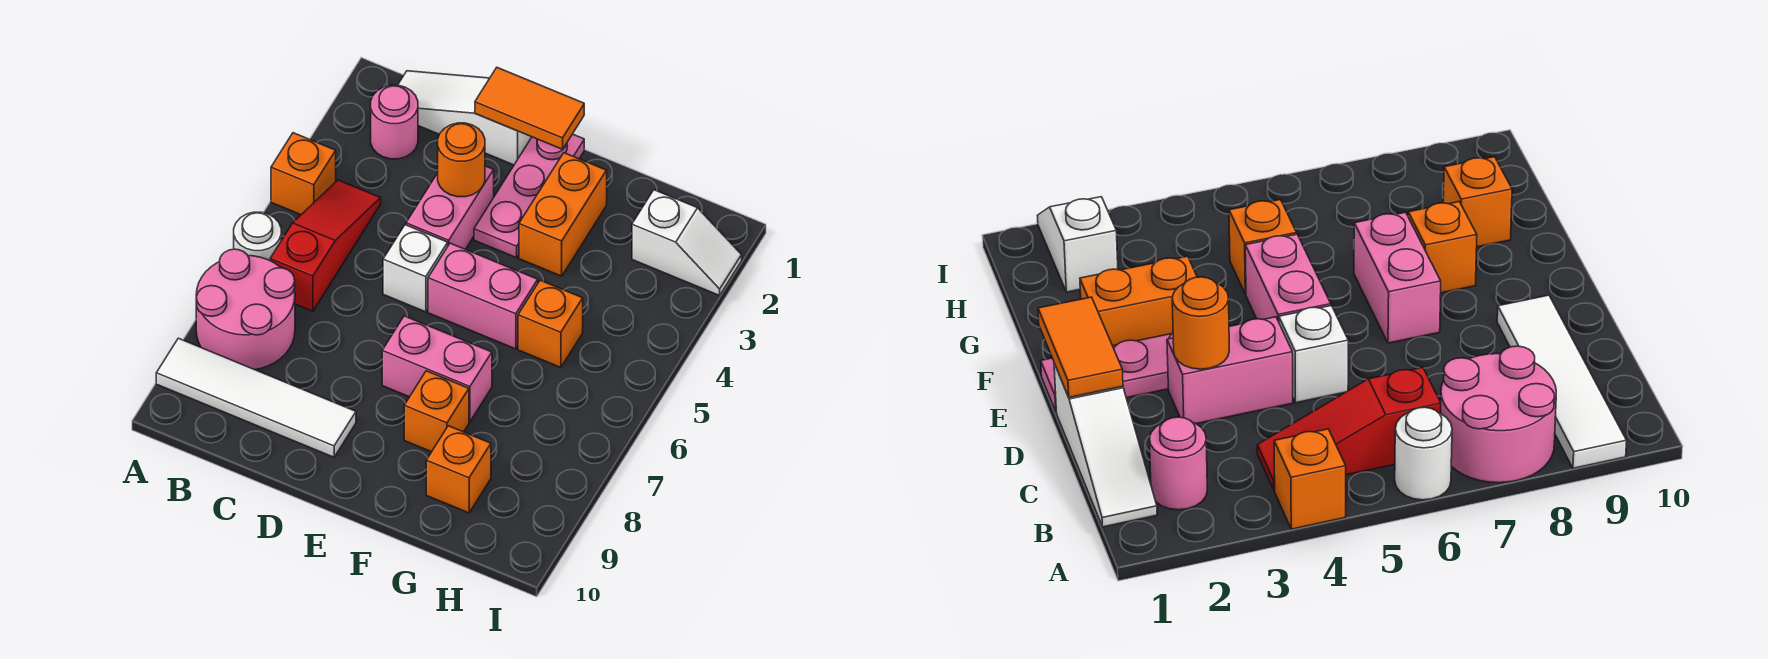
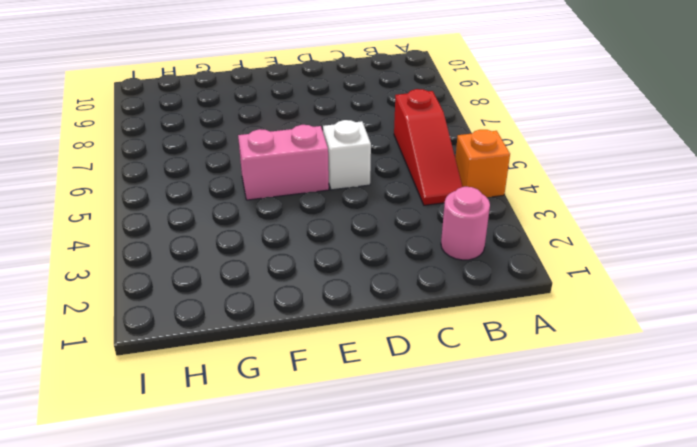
none -> white 1x1 round brick [234,212,281,260]
none -> pink 2x2 round brick [196,249,295,370]
none -> white 1x4 tile [156,338,356,457]

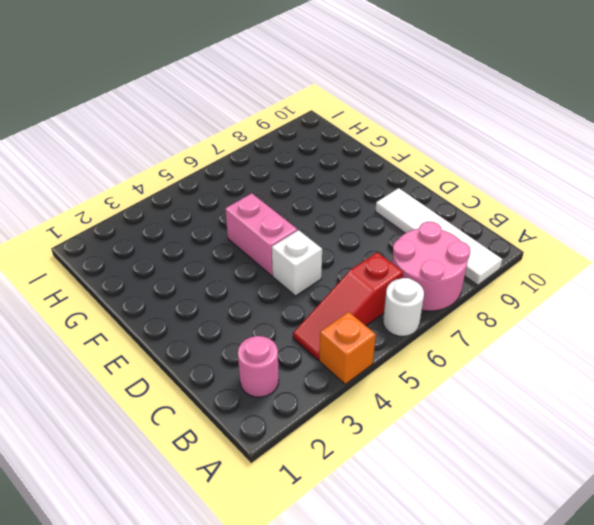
none -> white 1x3 slope [398,71,532,165]
none -> pink 1x2 brick [406,166,494,249]
none -> pink 1x3 plate [474,134,584,258]

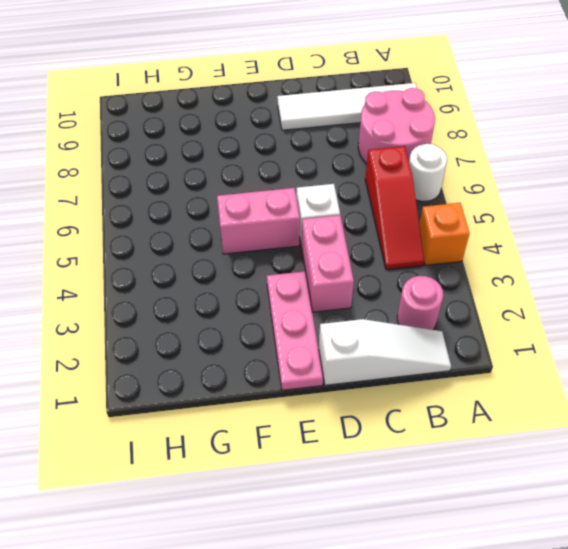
none -> pink 1x2 brick [382,316,492,422]
none -> orange 1x2 brick [519,153,607,276]
none -> orange 1x1 brick [404,371,469,452]

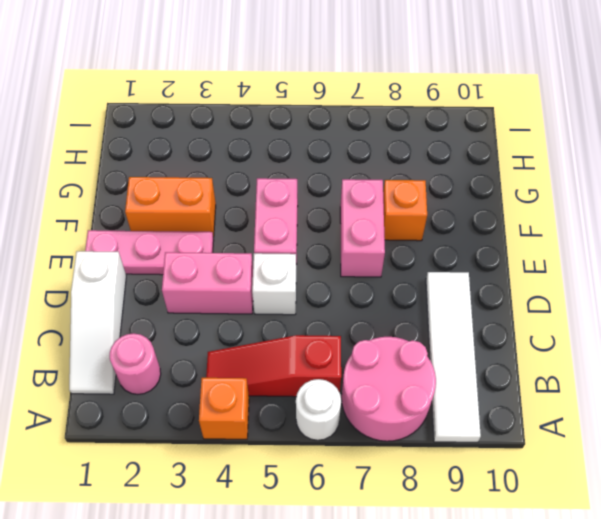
none -> orange 1x1 brick [518,280,583,368]
none -> orange 1x1 brick [426,426,491,513]
none -> white 1x2 slope [632,190,742,296]

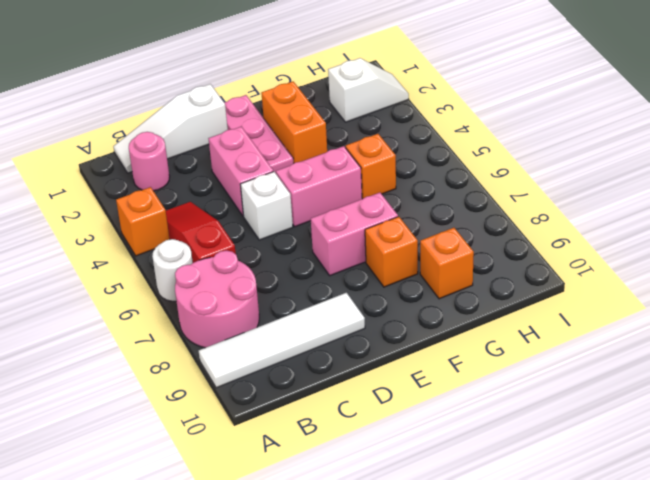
none -> orange 1x2 tile [475,68,584,149]
none -> orange 1x1 round brick [438,123,485,197]

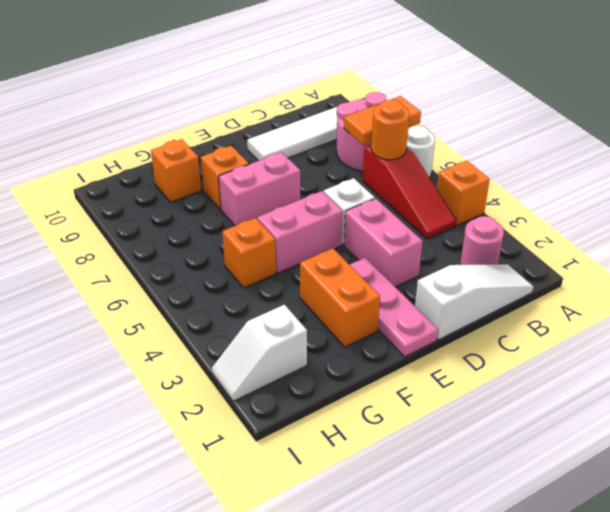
orange 1x2 tile [344,96,421,145] -> orange 1x2 tile moved to [475,68,584,149]
orange 1x1 round brick [371,100,409,160] -> orange 1x1 round brick moved to [438,123,485,197]

